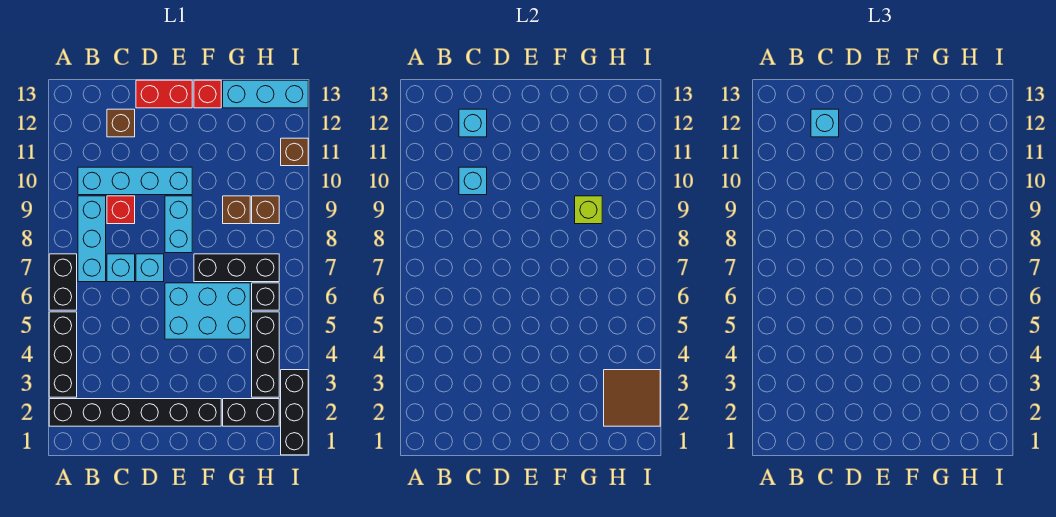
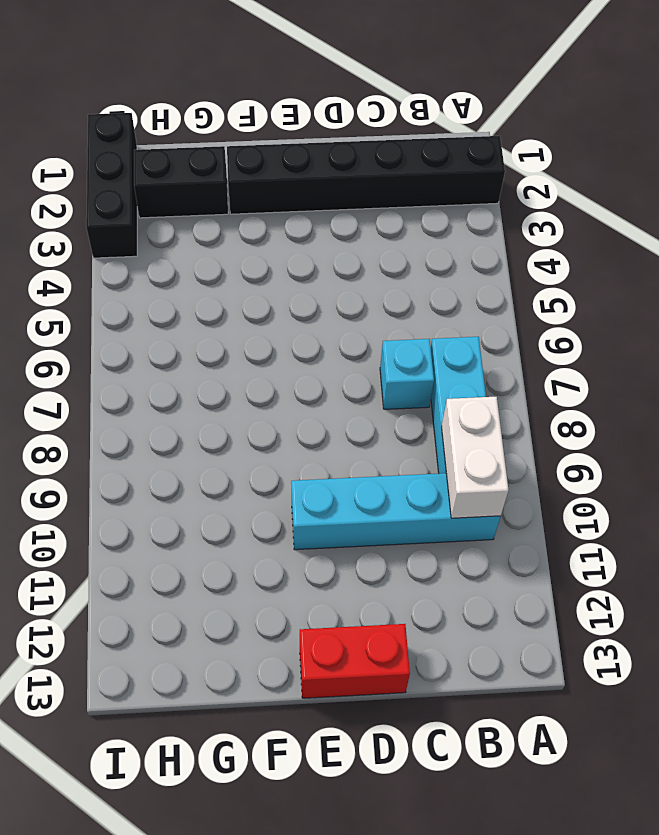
white 1x2 brick [442,397,508,518] -> none
none -> black 1x3 brick [49,312,77,397]
none -> black 1x2 brick [49,254,77,310]
none -> red 1x1 brick [107,196,135,224]

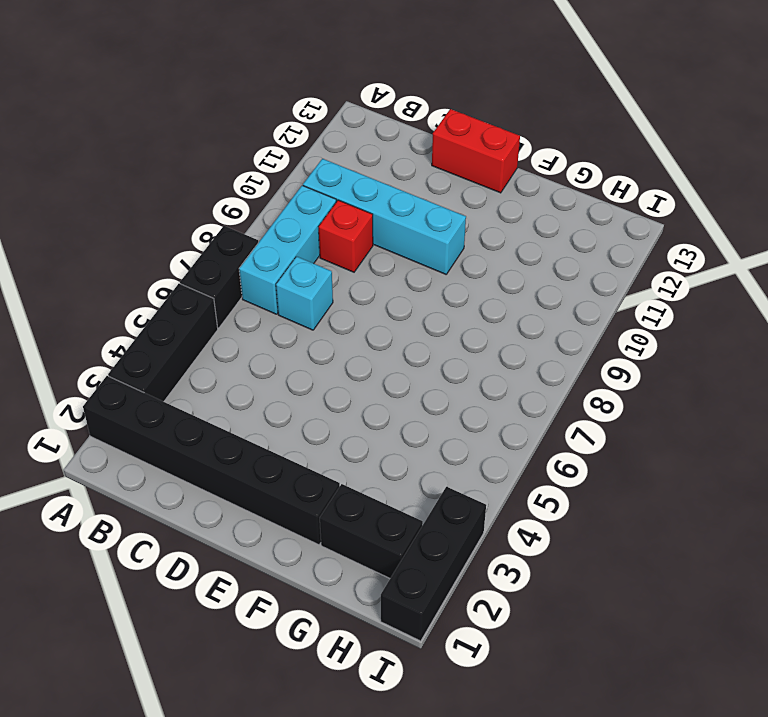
none -> brown 1x1 brick [107,109,135,137]
none -> cyan 1x1 brick [136,254,164,282]
none -> cyan 2x3 brick [165,283,250,339]

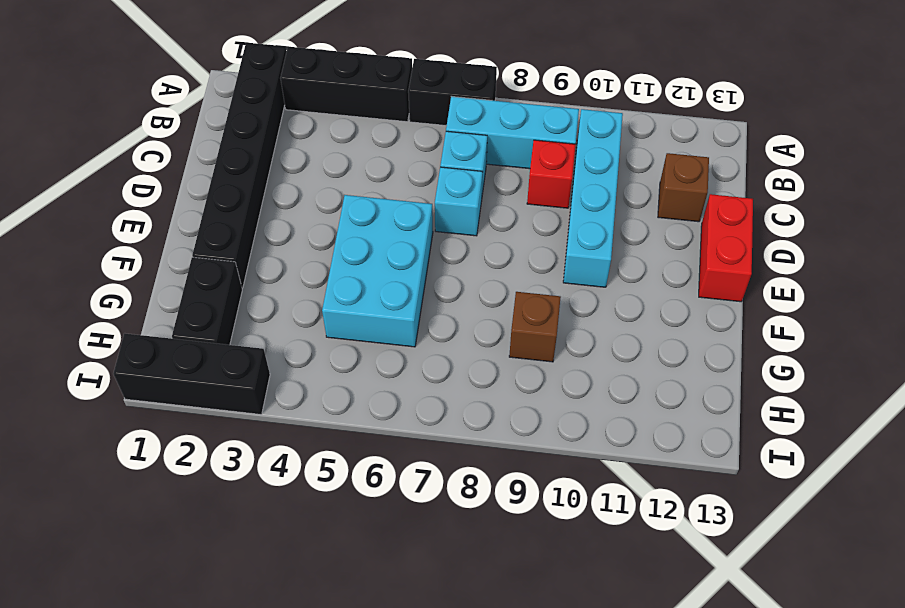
none -> cyan 1x2 brick [165,196,192,253]
none -> black 1x3 brick [194,254,279,282]
none -> red 1x1 brick [194,80,221,108]

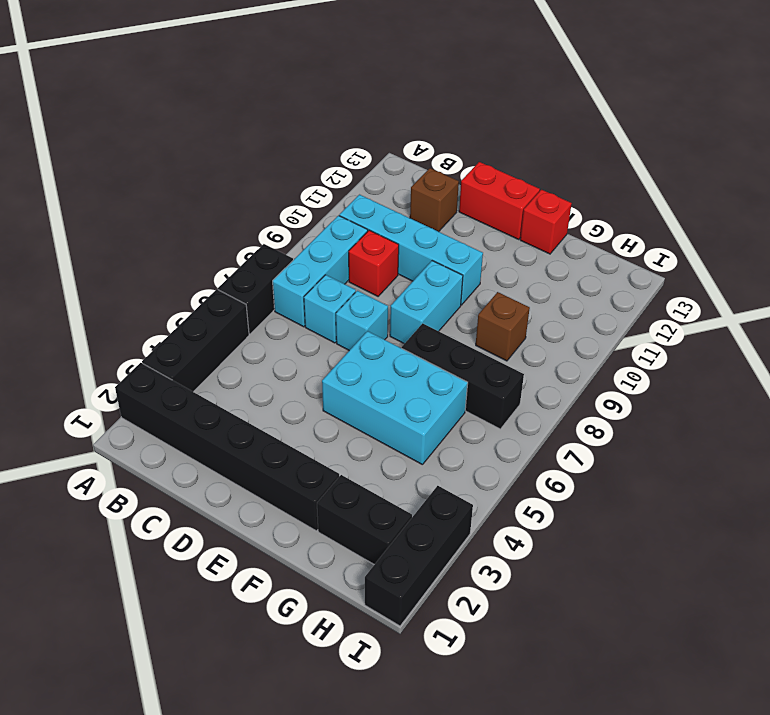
none -> cyan 1x3 brick [223,80,308,108]
none -> black 1x3 brick [252,312,279,397]
none -> black 1x1 brick [252,283,279,310]

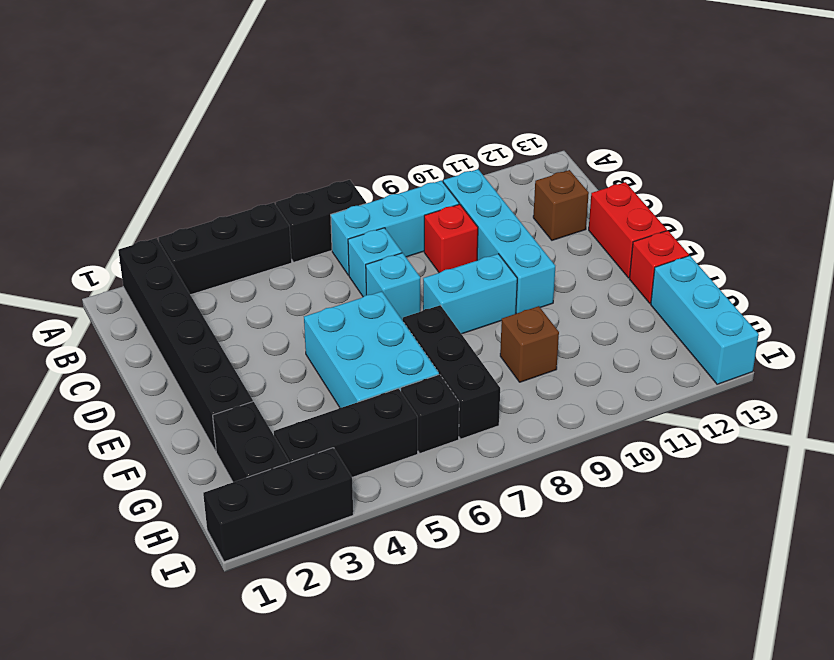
none -> brown 1x1 brick [252,196,279,224]
none -> brown 1x1 brick [281,138,308,166]
none -> cyan 1x1 brick [459,167,487,195]

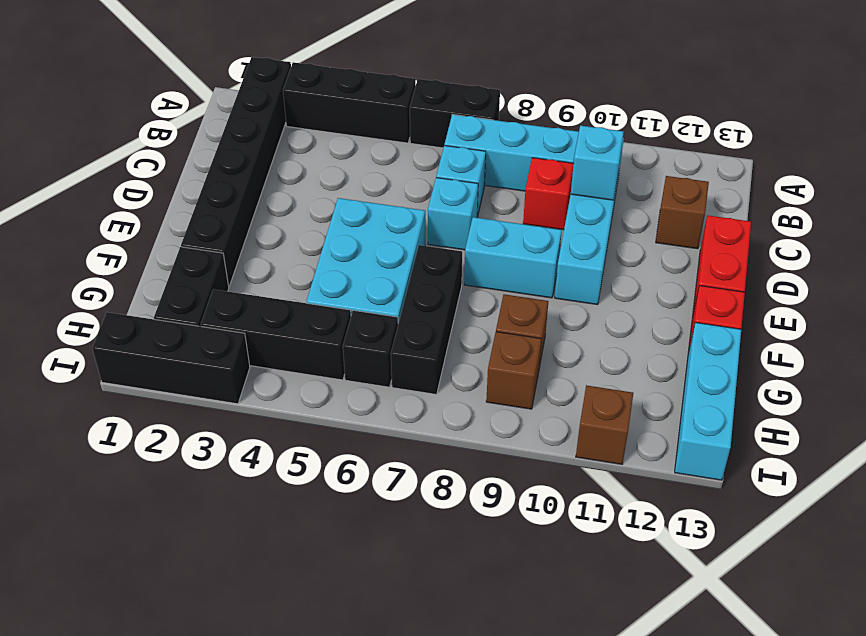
none -> cyan 1x1 brick [459,109,487,137]
none -> lime 1x1 brick [575,196,602,224]
none -> brown 2x2 tile [604,370,660,426]

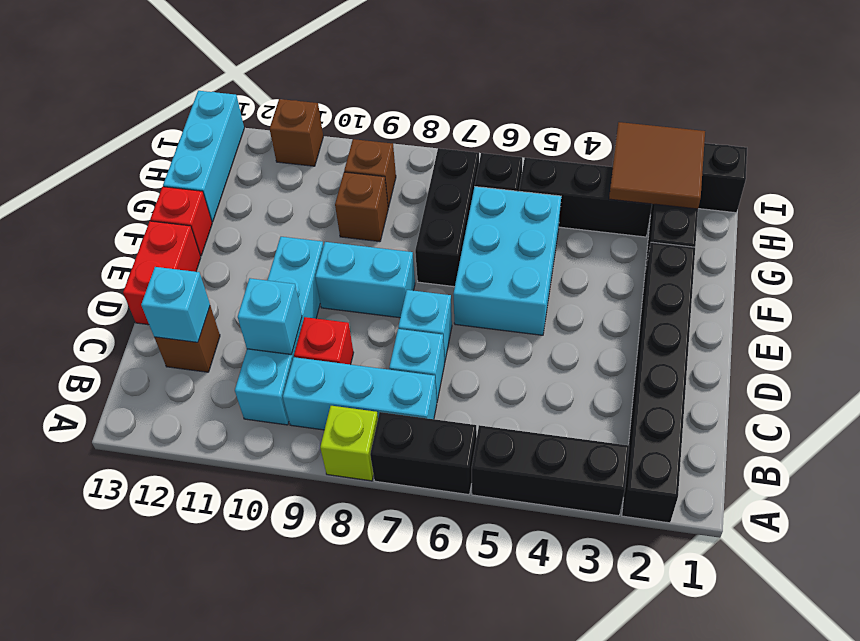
lime 1x1 brick [320,406,378,481] -> lime 1x1 brick moved to [575,196,602,224]
none -> cyan 1x1 brick [811,109,839,137]

